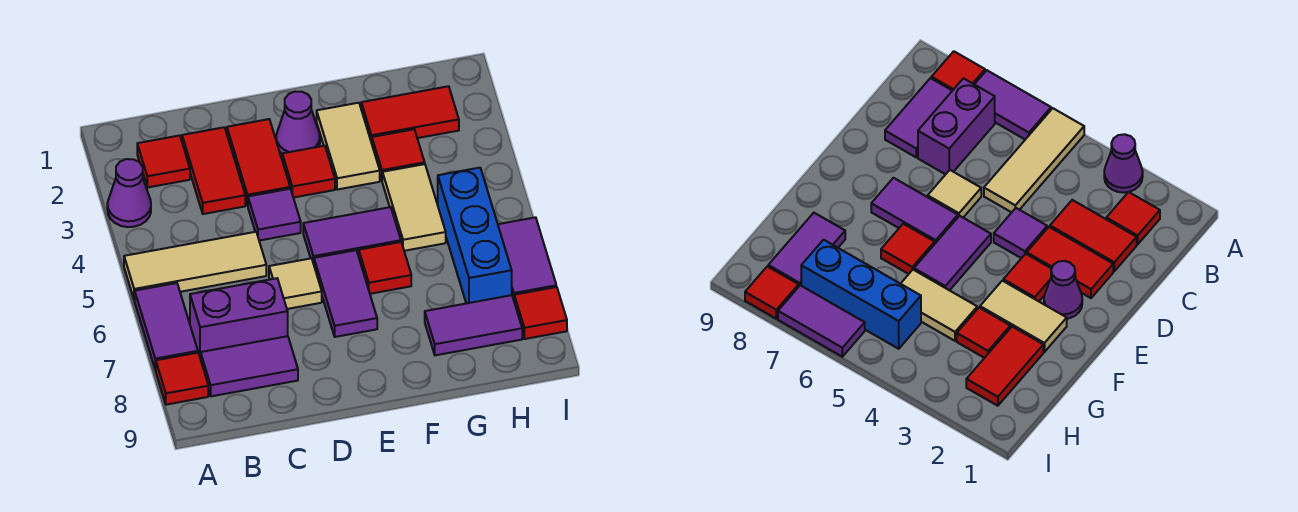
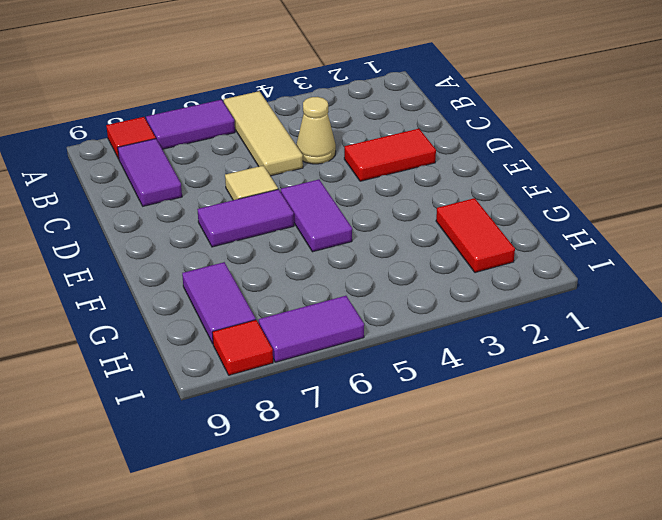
tan 1x1 cone [296,97,336,164] -> none
none -> purple 1x1 cone [107,159,151,227]
none -> red 1x1 tile [137,135,190,188]
none -> purple 1x2 brick [190,278,288,359]

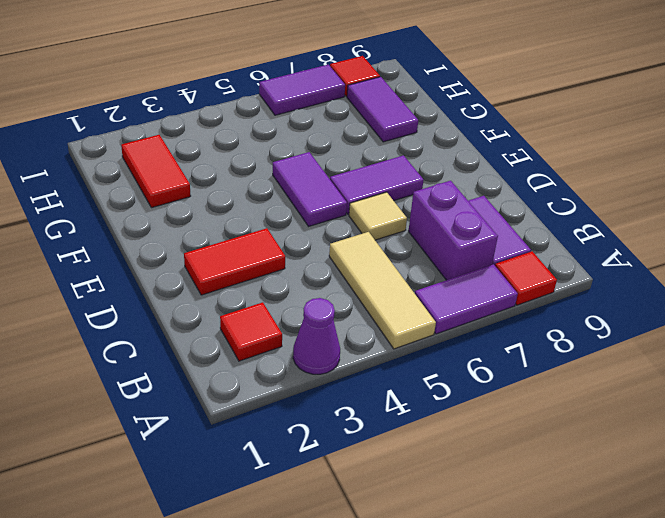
none -> red 1x2 tile [182,127,245,214]
none -> purple 1x1 tile [248,189,301,241]
none -> purple 1x1 cone [276,92,320,154]

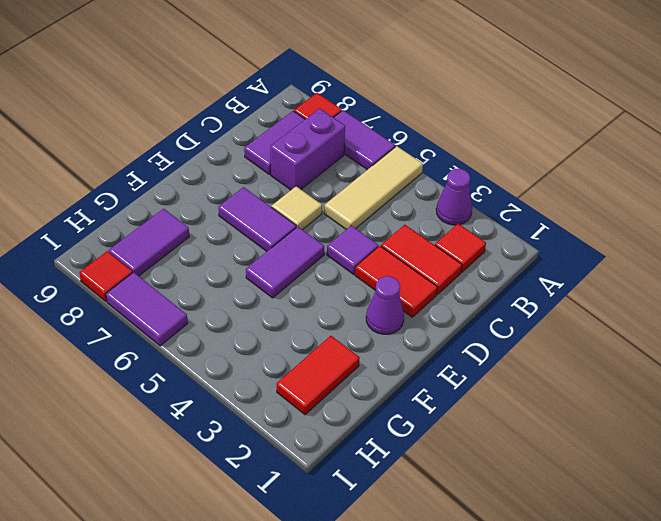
none -> red 1x1 tile [282,146,335,198]
none -> tan 1x2 tile [317,103,380,190]
none -> red 1x1 tile [359,242,411,294]

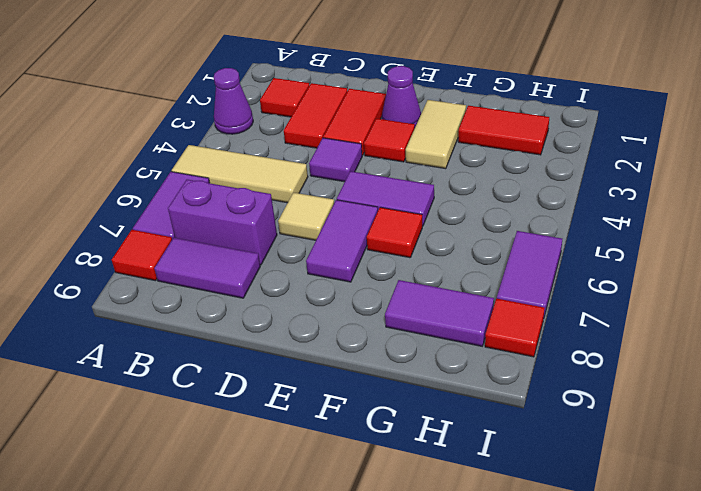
none -> red 1x1 tile [372,129,425,180]
none -> tan 1x2 tile [382,164,446,251]
none -> blue 1x3 brick [438,168,512,303]

